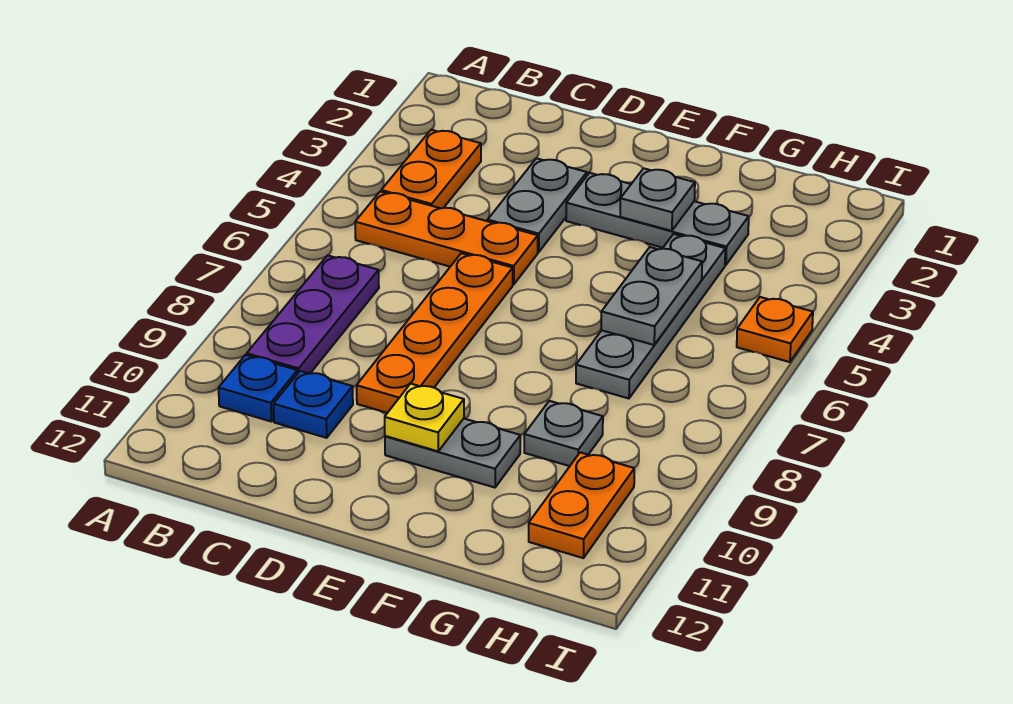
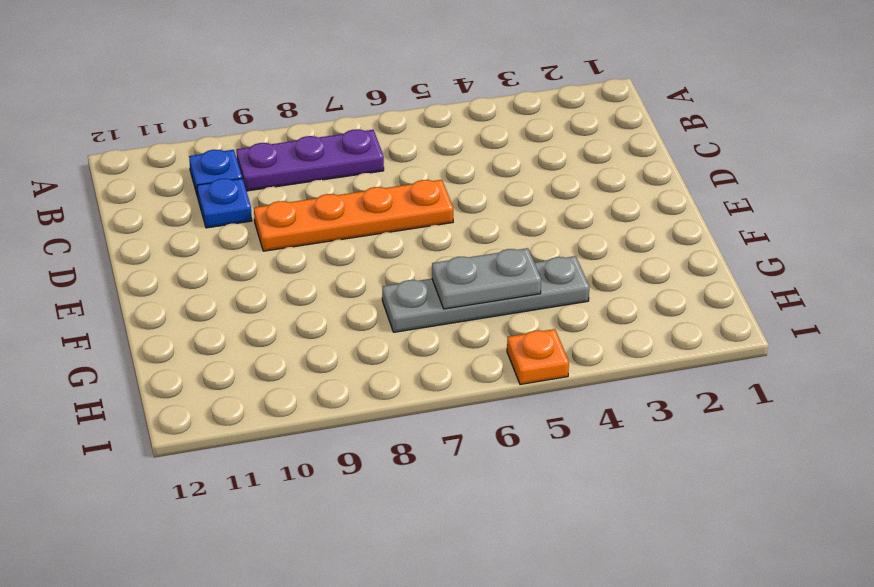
none -> orange 1x2 plate [381,130,481,208]
none -> orange 1x3 plate [355,192,538,285]
none -> grey 1x2 plate [488,158,587,252]

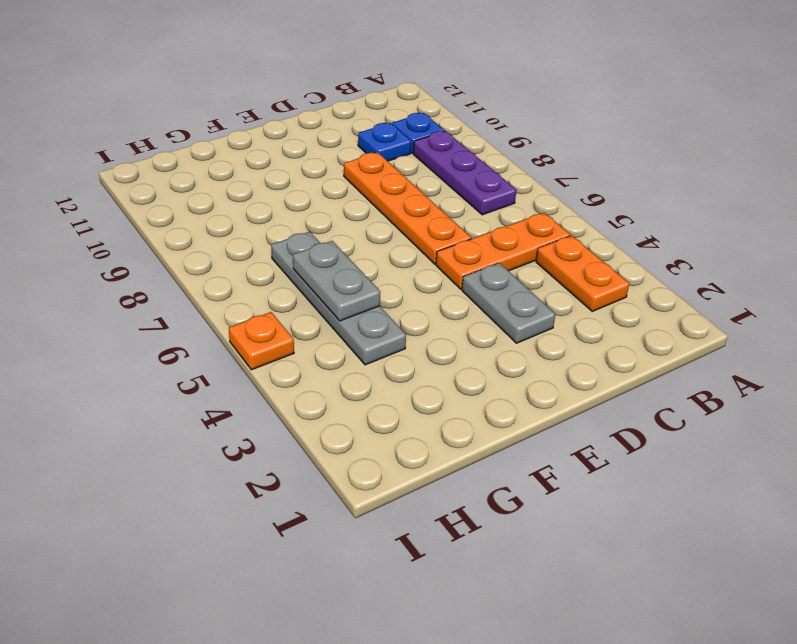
none -> grey 1x3 plate [566,173,749,265]
none -> grey 1x2 plate [385,419,520,488]
none -> grey 1x1 plate [524,401,603,466]

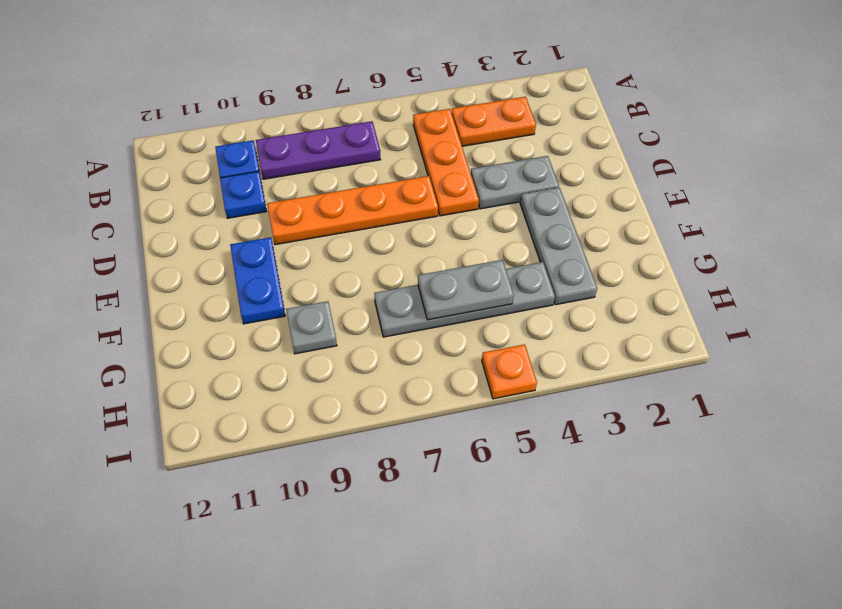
blue 1x2 plate [230,237,285,324] -> grey 1x2 plate [385,419,520,488]
none -> orange 1x2 plate [529,452,634,558]
none -> yellow 1x1 plate [385,384,464,451]
none -> grey 1x1 plate [620,168,695,231]

